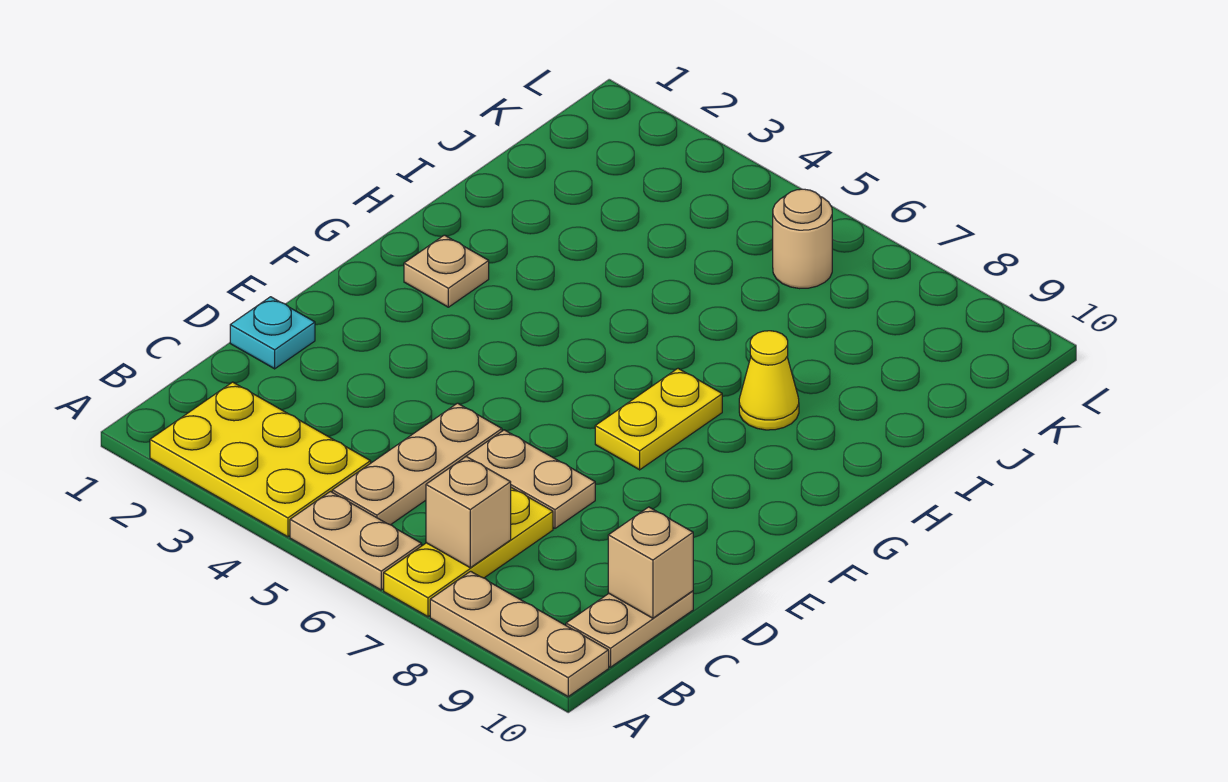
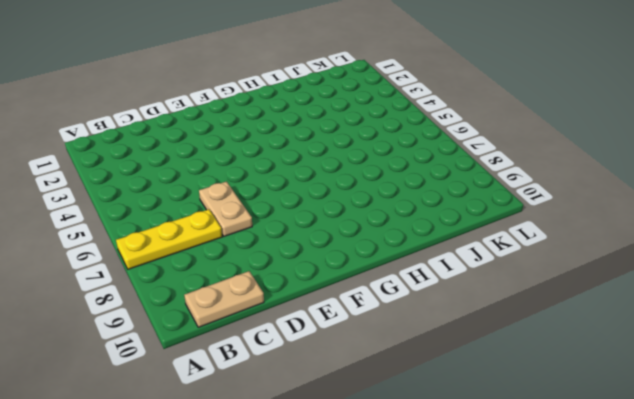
none -> yellow 2x3 plate [150,382,371,537]
none -> tan 1x2 plate [290,492,422,590]
none -> tan 1x3 plate [430,571,609,696]

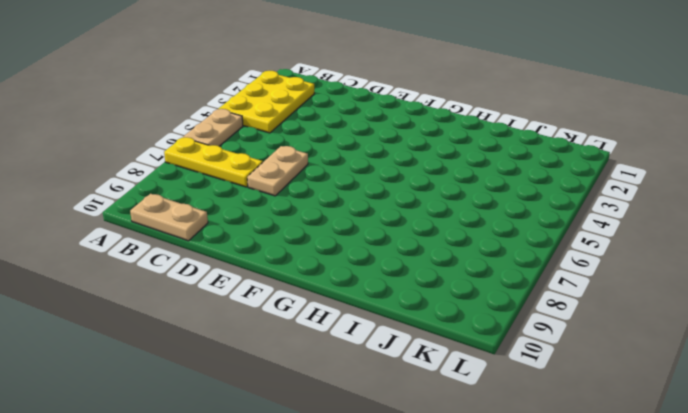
none -> tan 1x3 plate [430,571,609,696]
none -> tan 1x3 plate [332,403,502,525]
none -> cyan 1x1 plate [230,297,315,369]

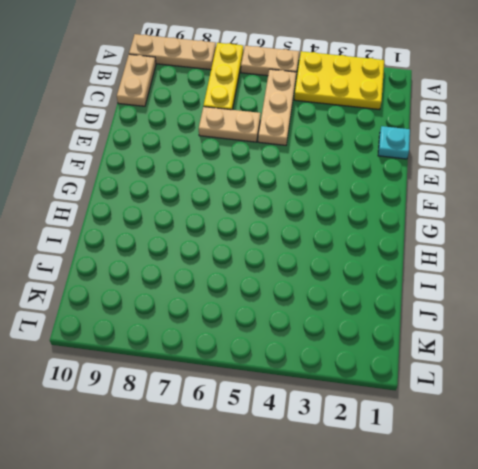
none -> yellow 1x2 plate [595,369,722,470]
none -> tan 1x1 plate [404,235,489,307]
none -> yellow 1x1 cone [739,331,799,430]

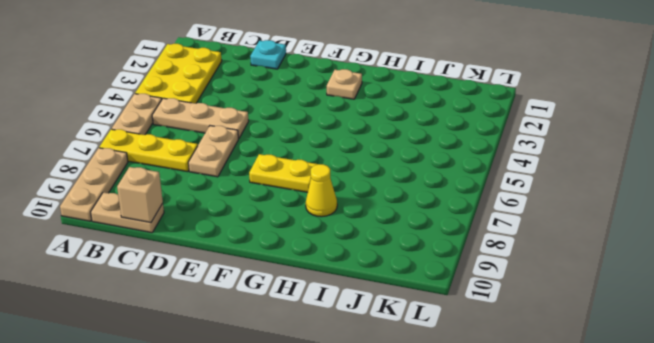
none -> tan 1x1 round brick [773,189,832,289]
none -> tan 1x1 brick [426,457,511,568]

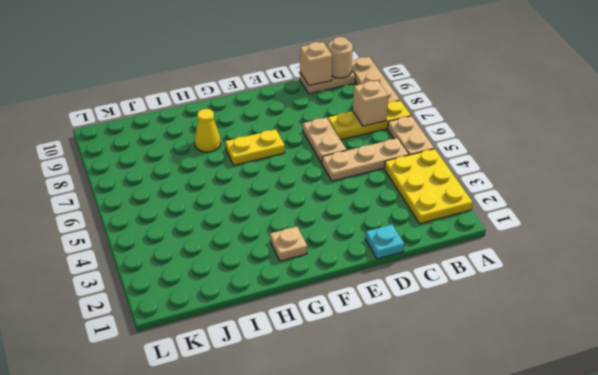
tan 1x1 round brick [328,37,353,78] -> tan 1x1 round brick moved to [773,189,832,289]

